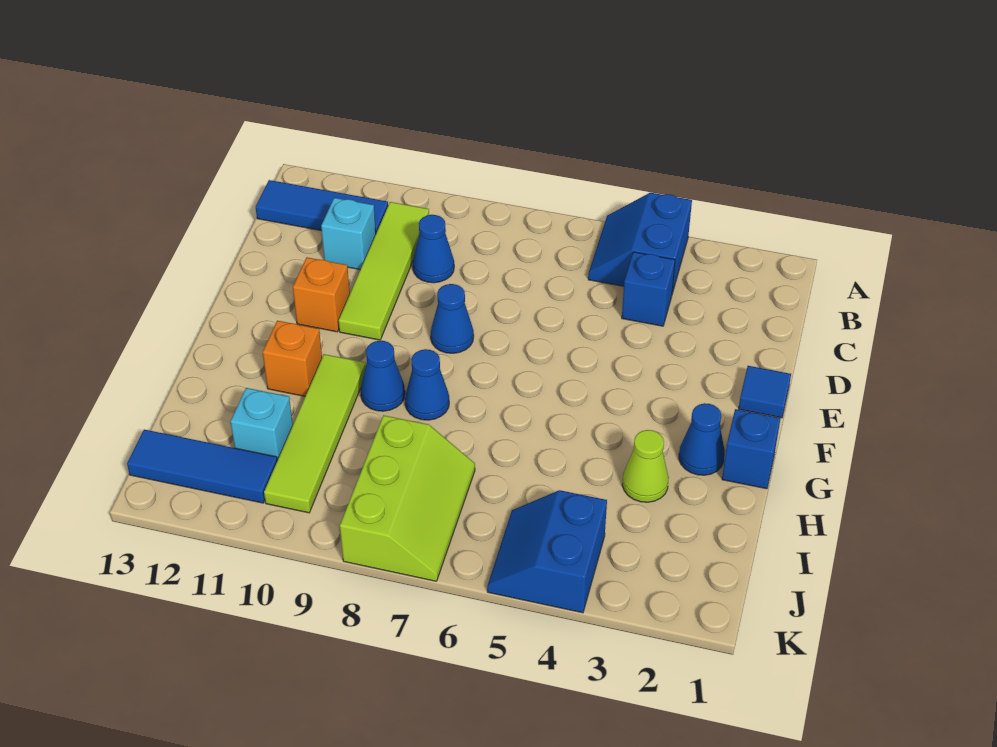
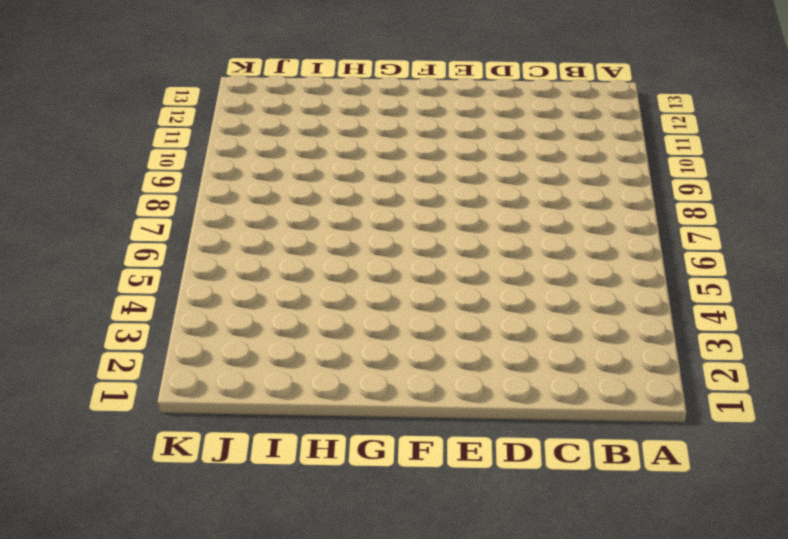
none -> blue 2x2 slope [588,193,692,293]
none -> lime 1x4 tile [339,202,429,340]
none -> blue 1x3 tile [256,180,388,233]

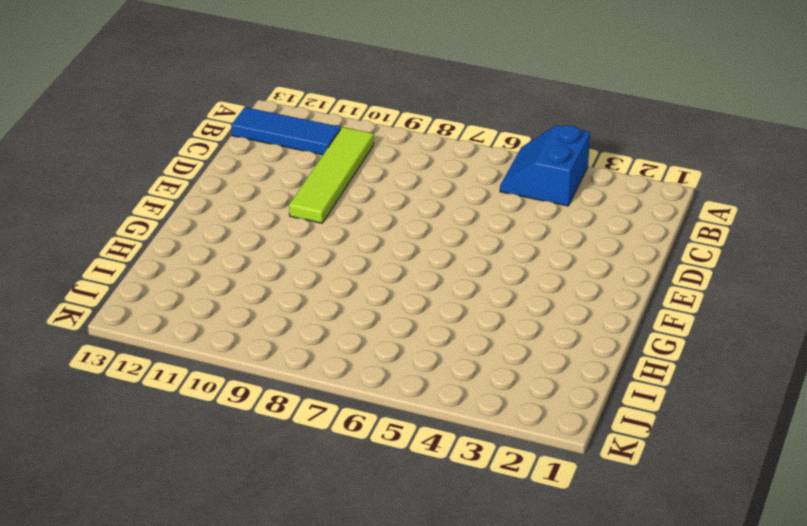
none -> blue 1x1 brick [622,252,675,326]
none -> blue 1x1 cone [413,215,454,283]
none -> cyan 1x1 brick [321,198,376,270]

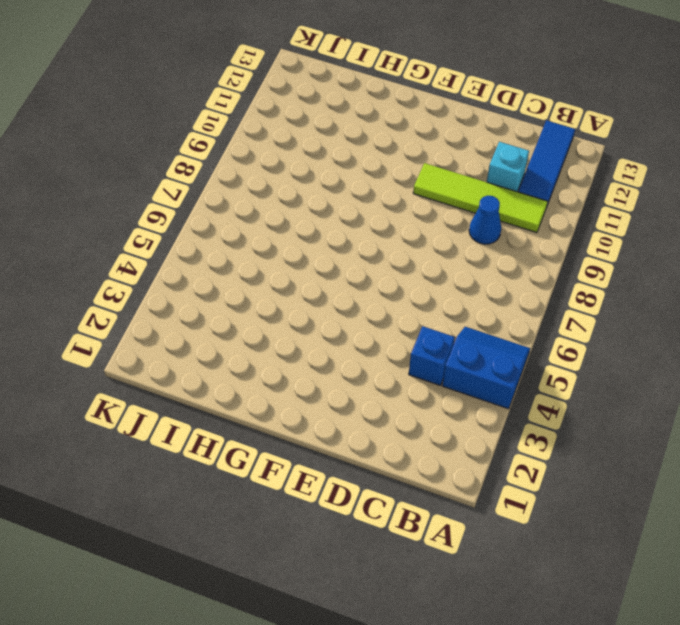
none -> blue 1x1 tile [739,366,791,418]
none -> blue 1x1 cone [431,284,474,353]
none -> orange 1x1 brick [293,257,350,332]

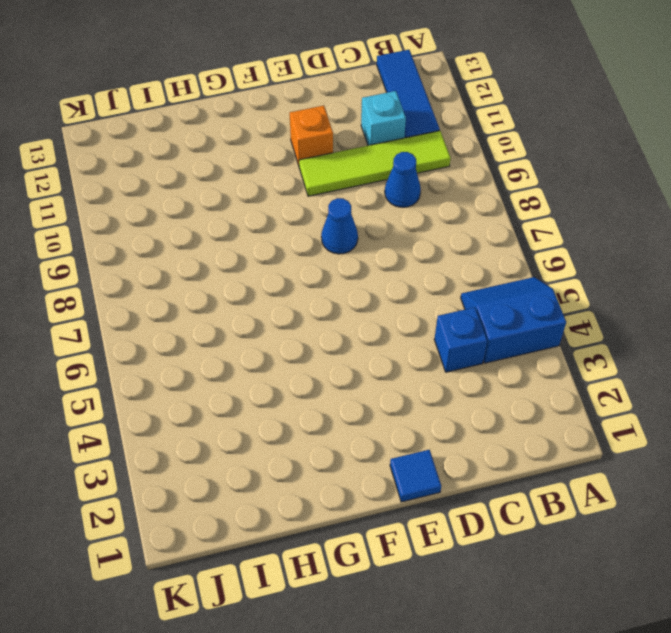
none -> blue 1x1 brick [722,409,781,489]
none -> blue 1x1 cone [679,403,725,475]
none -> blue 1x1 cone [405,349,449,420]

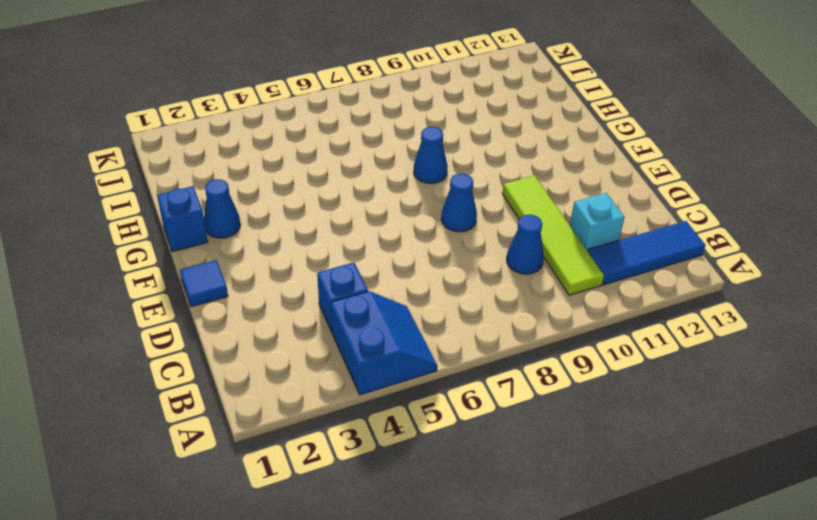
none -> orange 1x1 brick [293,257,350,332]
none -> blue 1x1 cone [361,341,405,411]
none -> lime 1x4 tile [264,354,366,513]

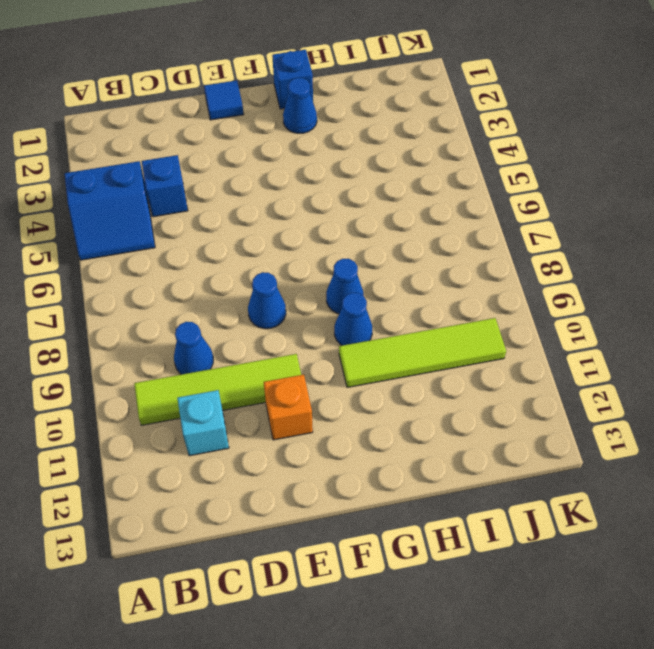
none -> blue 1x3 tile [256,180,388,233]
none -> orange 1x1 brick [263,321,322,396]
none -> lime 1x1 cone [622,430,669,502]

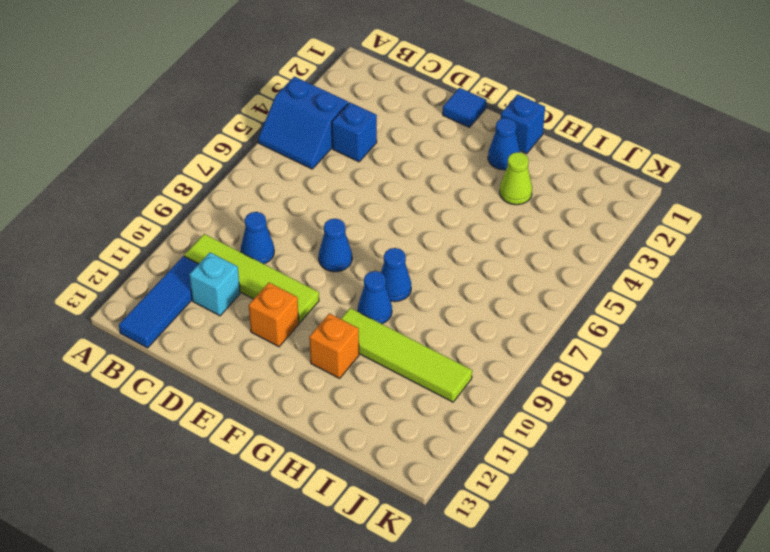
none -> lime 2x3 slope [340,415,475,581]
none -> cyan 1x1 brick [231,388,293,460]
none -> blue 2x2 slope [487,490,607,613]

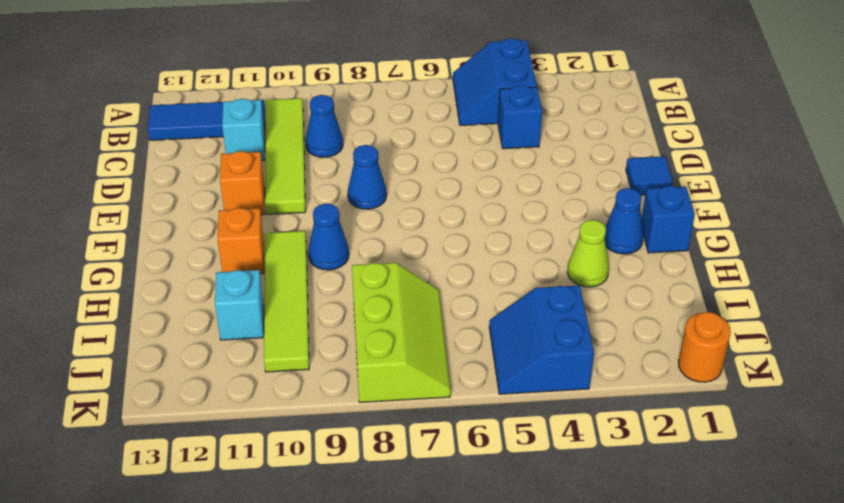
orange 1x1 round brick [678,312,731,382] -> none
none -> blue 1x1 cone [405,349,449,420]
none -> blue 1x3 tile [127,430,277,503]

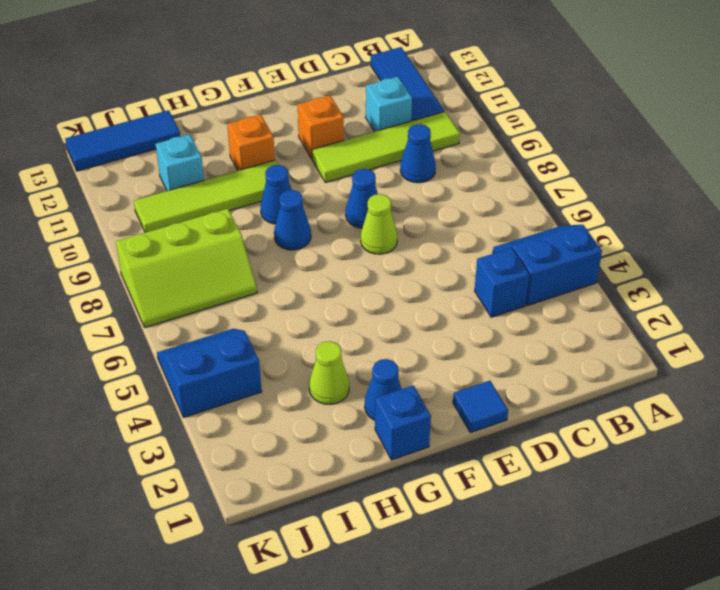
lime 1x1 cone [361,194,397,254] -> none
blue 1x3 tile [65,110,180,171] -> blue 1x3 tile turned to [127,430,277,503]

